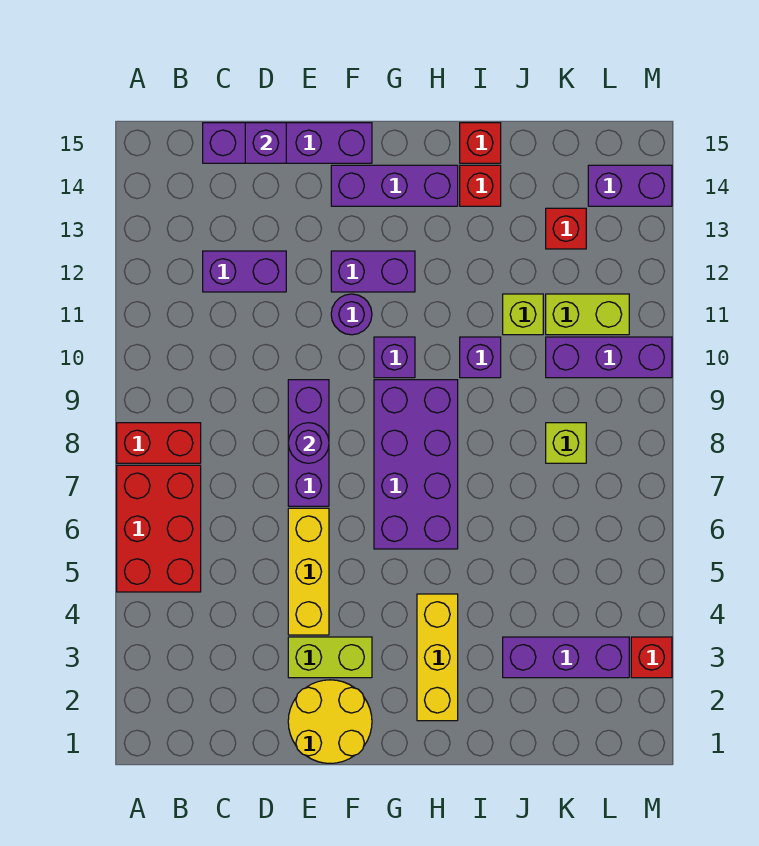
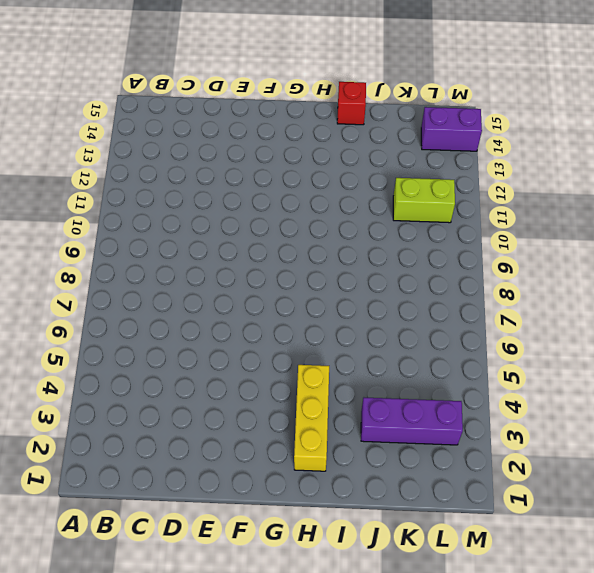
none -> red 2x3 brick [117,465,201,592]
none -> red 1x2 brick [117,423,201,463]
none -> purple 1x2 brick [203,251,286,292]

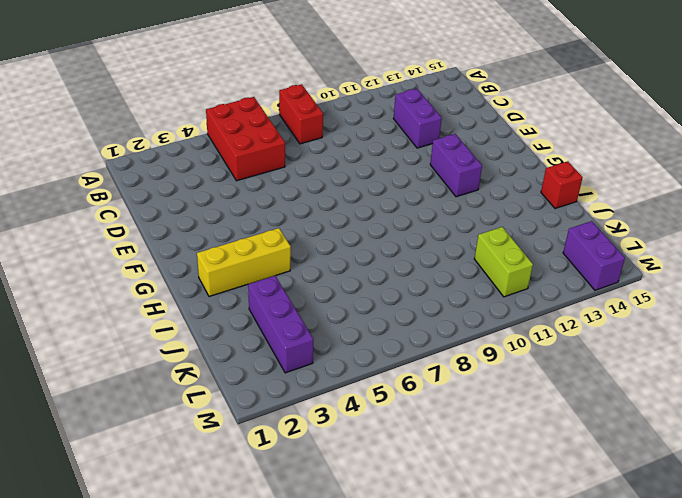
red 2x3 brick [206,97,285,181] -> red 2x3 brick turned to [117,465,201,592]
none -> purple 1x4 brick [203,123,372,163]
none -> yellow 2x2 round brick [288,680,372,763]
none -> lime 1x2 brick [288,637,372,678]

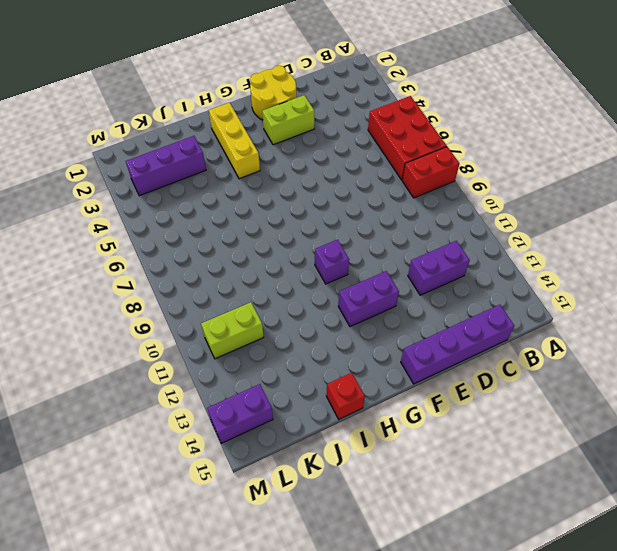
none -> yellow 1x3 brick [288,508,329,635]
none -> purple 1x3 brick [288,380,329,506]
none -> purple 1x1 round brick [331,294,372,335]

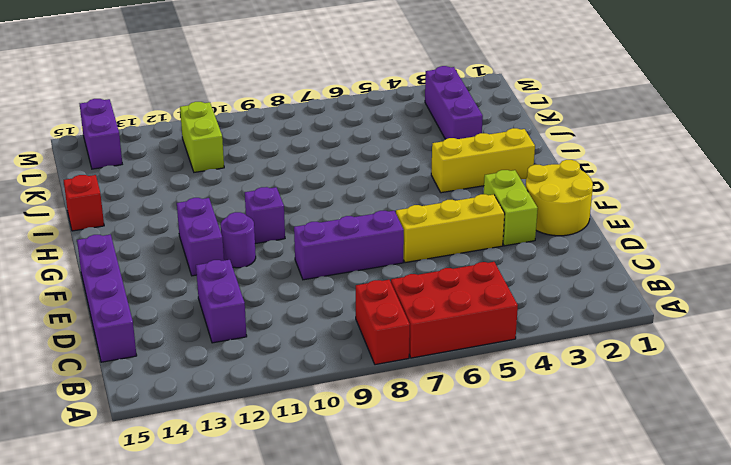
none -> purple 1x3 brick [331,165,458,206]
none -> purple 2x4 brick [374,380,458,549]
none -> purple 1x1 brick [460,337,501,378]

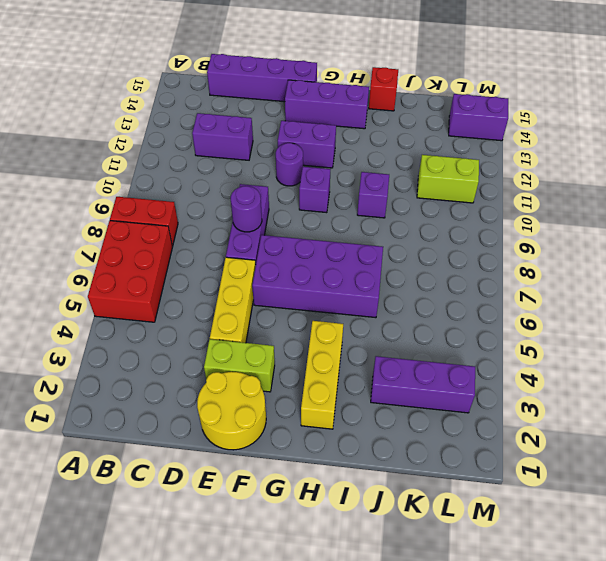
purple 2x4 brick [252,235,383,318] -> purple 2x4 brick turned to [374,380,458,549]
none -> red 1x1 brick [460,165,501,206]
none -> lime 1x1 brick [503,294,543,335]
none -> lime 1x1 brick [546,423,586,463]

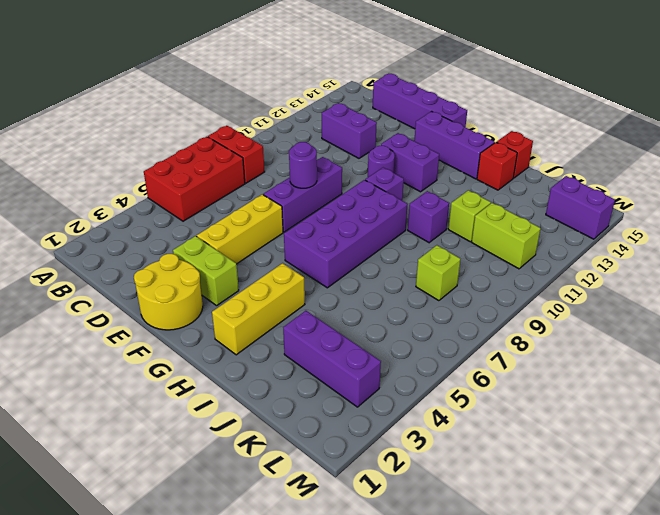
none -> purple 1x3 brick [546,337,672,378]
none -> red 1x1 brick [546,208,586,249]
none -> red 1x1 brick [631,637,672,678]

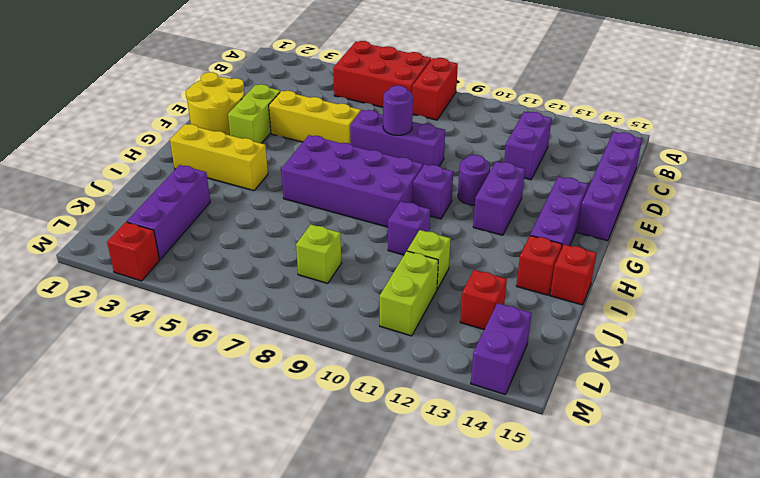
none -> purple 1x3 brick [546,337,672,378]
none -> purple 1x1 brick [245,123,286,163]

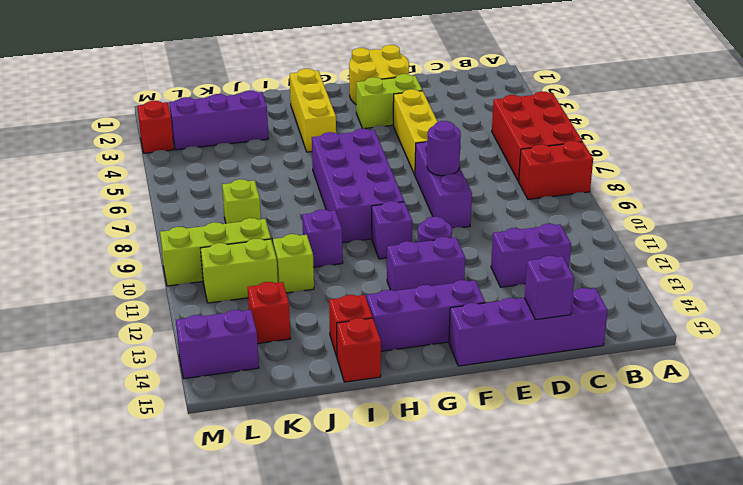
lime 1x3 brick [160,218,271,286] -> purple 1x3 brick [546,337,672,378]

